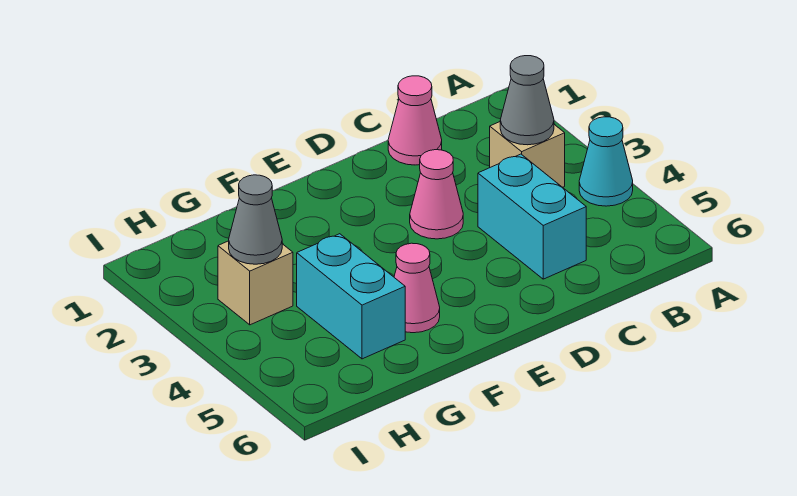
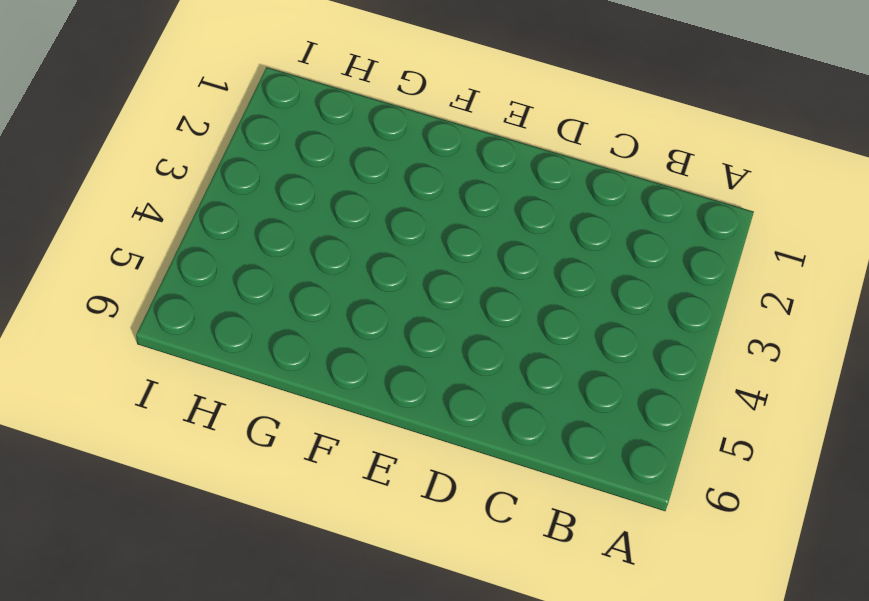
none -> cyan 1x1 cone [579,117,633,206]
none -> tan 1x1 brick [490,122,565,187]

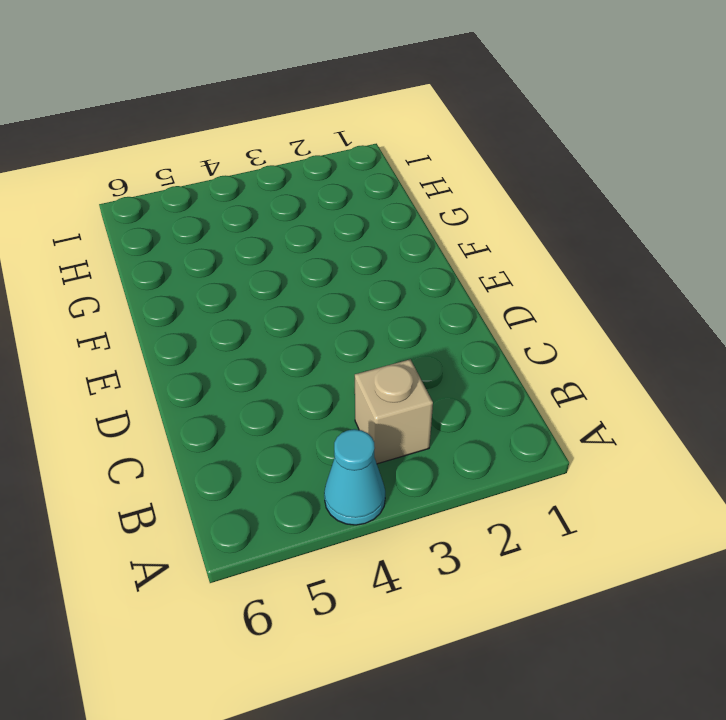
none -> pink 1x1 cone [388,76,442,165]
none -> cyan 1x2 brick [478,154,586,279]

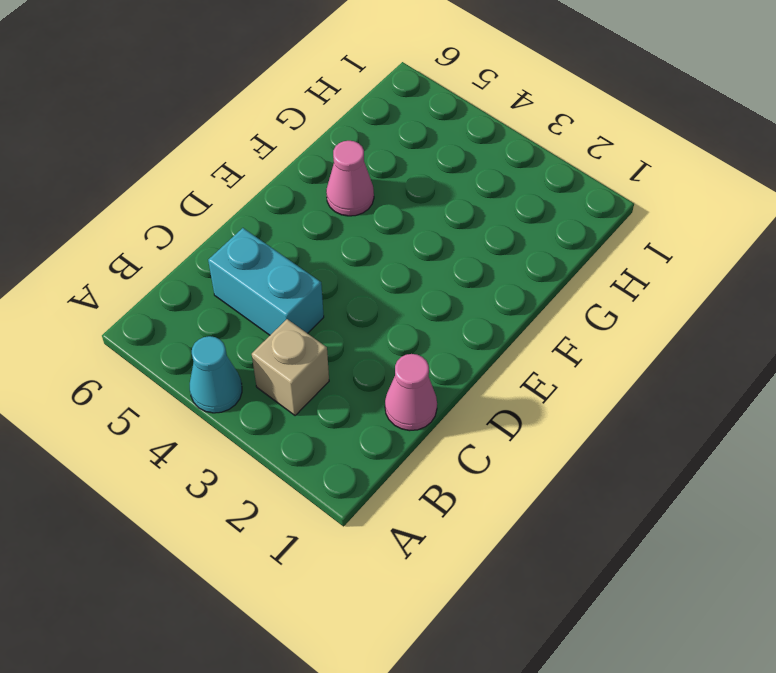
none -> pink 1x1 cone [410,150,463,239]
none -> cyan 1x2 brick [297,234,405,359]

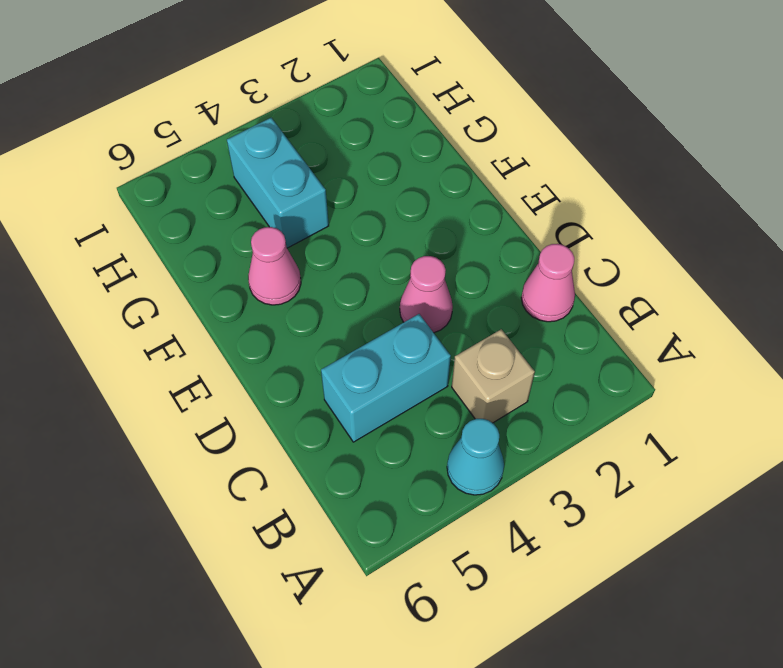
cyan 1x2 brick [227,118,329,248] -> cyan 1x2 brick turned to [297,234,405,359]
none -> tan 1x1 brick [218,241,293,325]
none -> grey 1x1 cone [500,56,554,145]

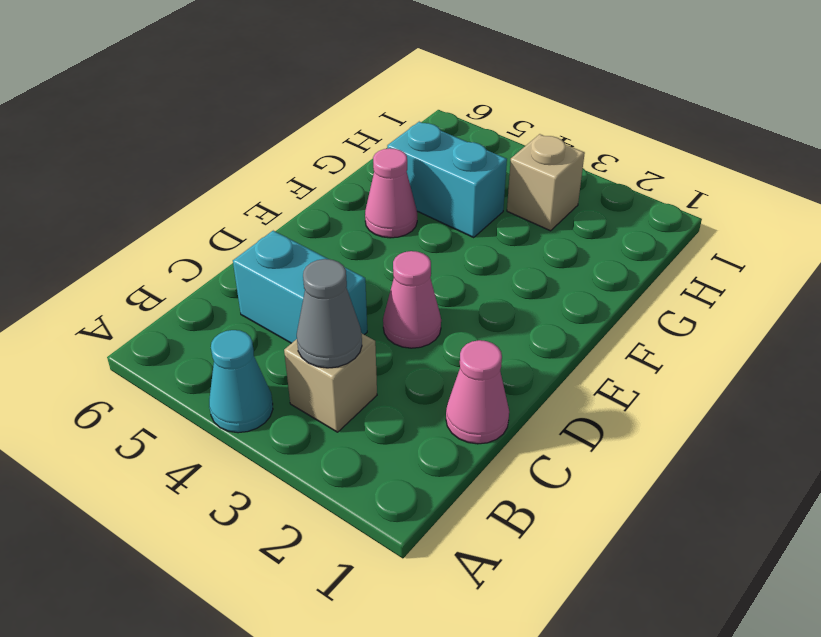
none -> grey 1x1 cone [229,175,282,264]

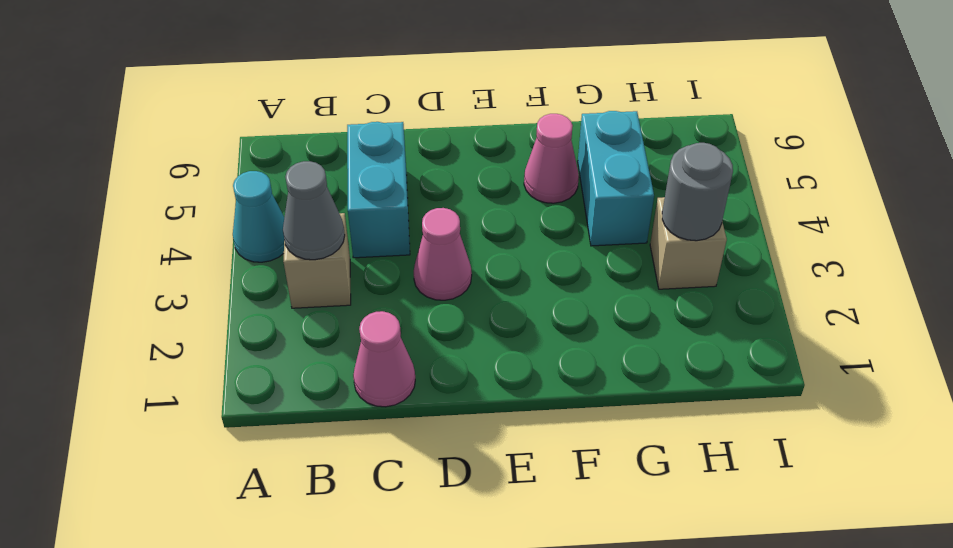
grey 1x1 round brick [662,143,733,241] -> grey 1x1 cone [229,175,282,264]

